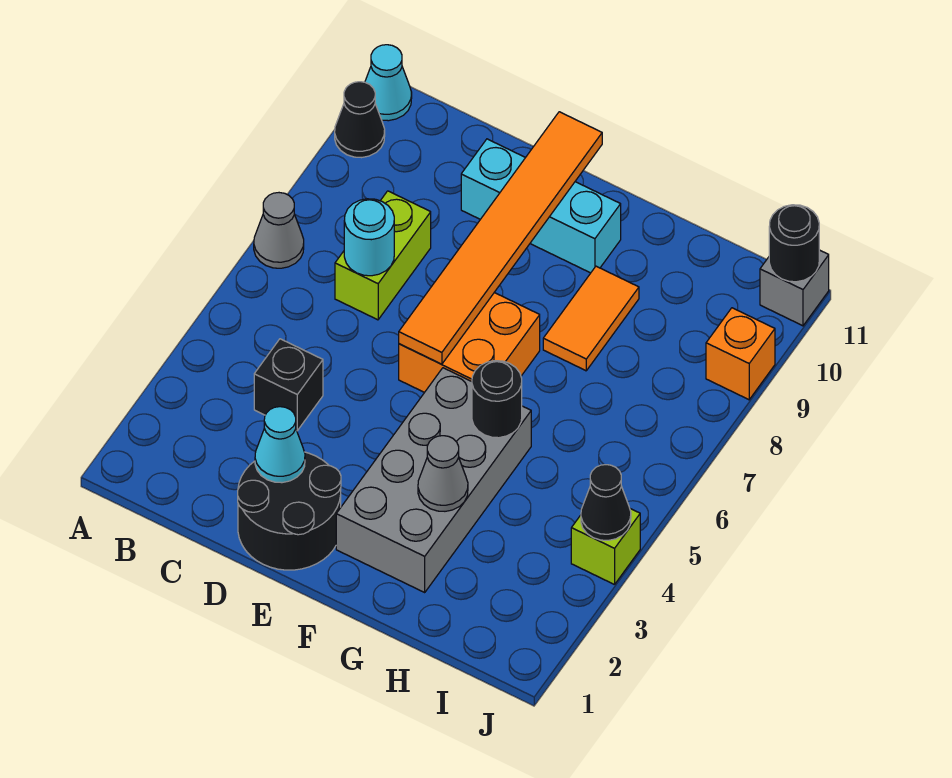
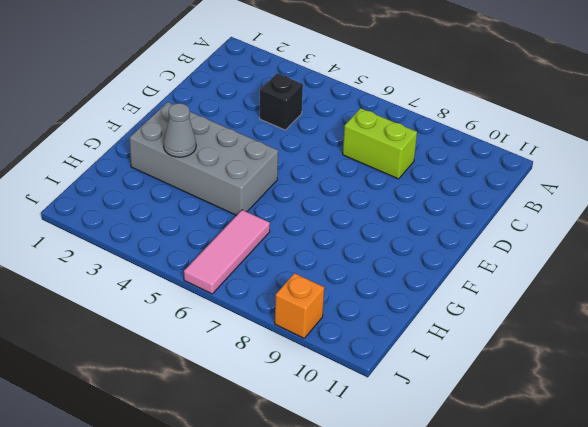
pink 1x3 tile [184,210,270,294] -> none
none -> grey 1x1 cone [254,193,304,268]
none -> black 1x1 cone [335,82,385,158]
none -> cyan 1x1 cone [365,45,412,121]

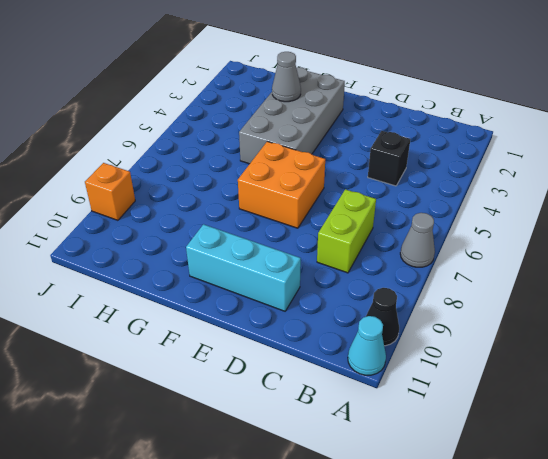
none -> black 2x2 round brick [238,452,341,570]
none -> orange 1x2 tile [543,266,639,371]
none -> lime 1x1 brick [571,509,640,585]

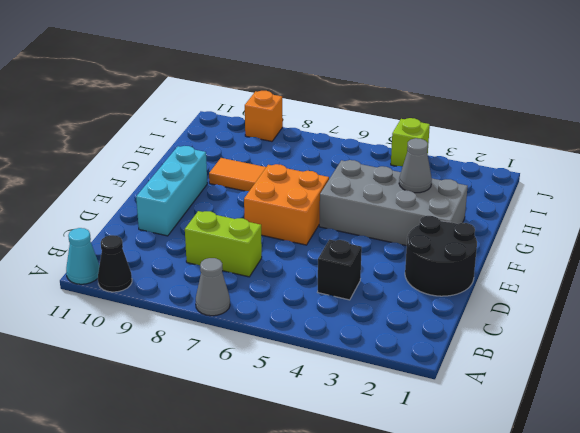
none -> grey 1x1 brick [760,250,829,326]
none -> cyan 1x1 round brick [344,199,394,276]
none -> cyan 1x1 cone [255,407,305,483]

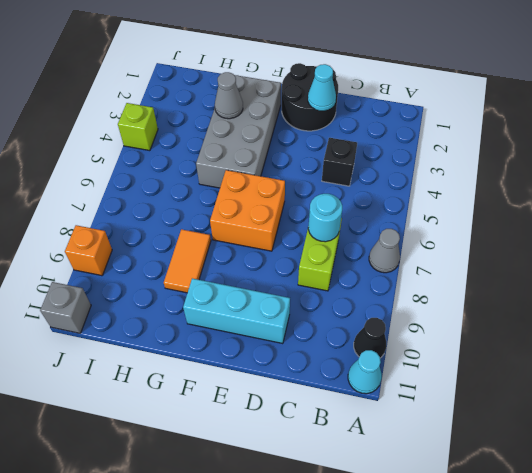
none -> orange 1x6 tile [399,112,602,364]
none -> black 1x1 round brick [472,361,522,438]
none -> black 1x1 cone [581,465,631,540]

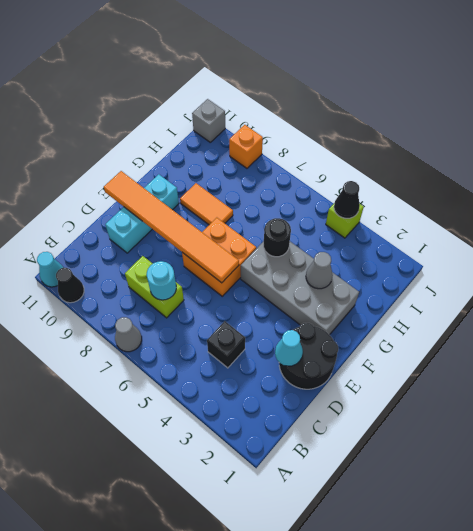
none -> black 1x1 round brick [769,205,819,282]

